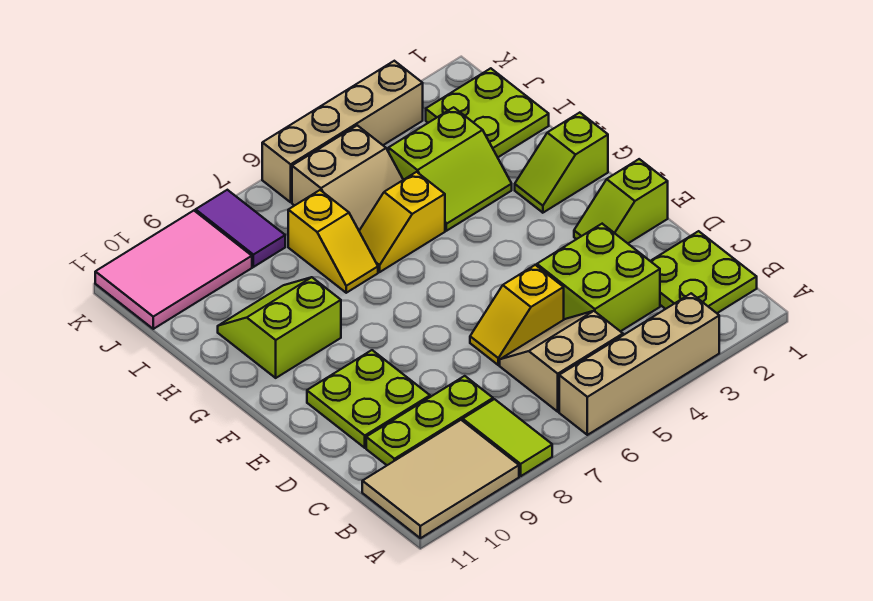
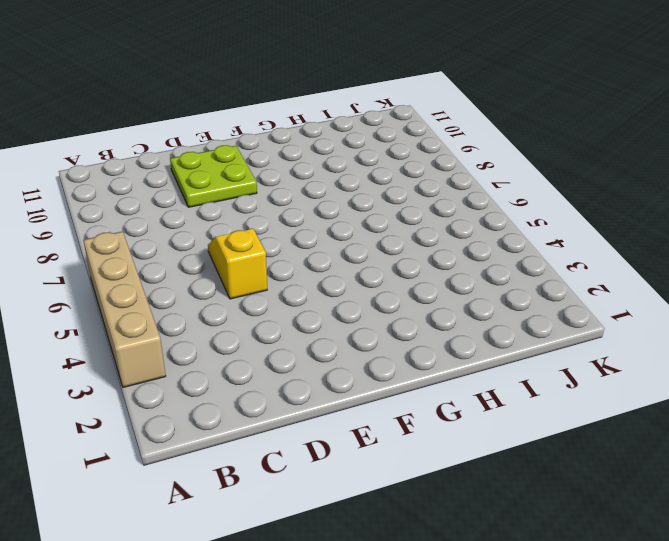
none -> lime 1x2 tile [463,399,552,476]
none -> tan 2x3 tile [362,420,519,538]
none -> lime 2x2 plate [651,231,757,313]

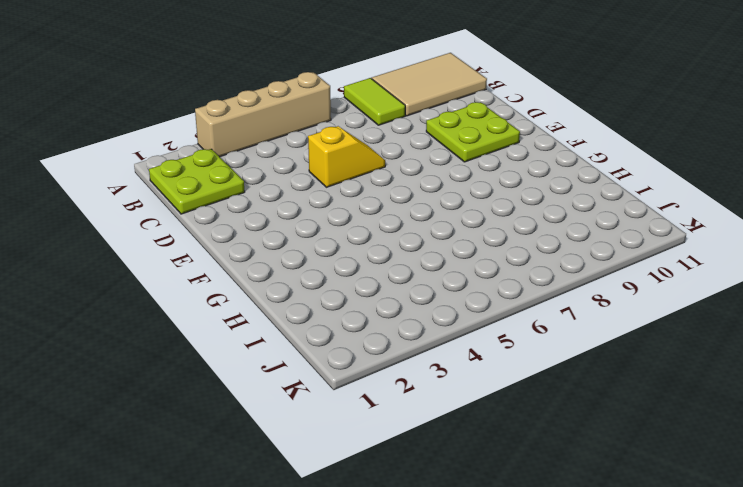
none -> tan 2x2 slope [500,311,623,412]
none -> lime 2x2 brick [537,224,660,331]
none -> lime 1x3 plate [366,376,493,465]

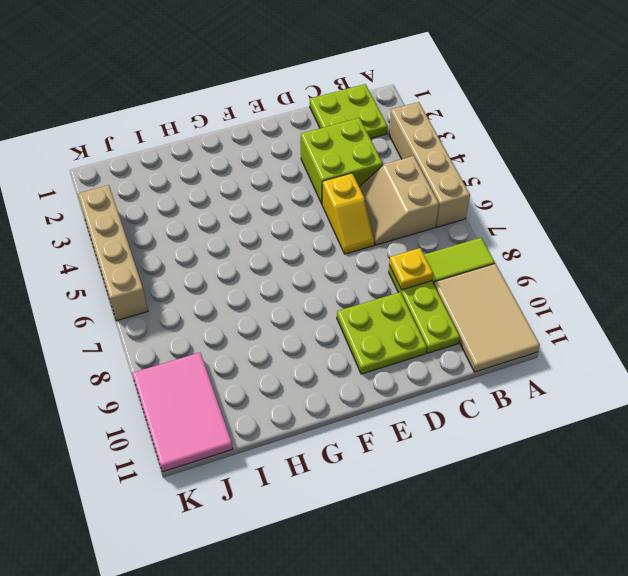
yellow 1x1 plate [389,248,433,290] -> none
none -> lime 1x2 slope [574,159,668,243]
none -> lime 1x2 slope [515,113,608,213]
none -> lime 2x2 slope [218,277,341,378]

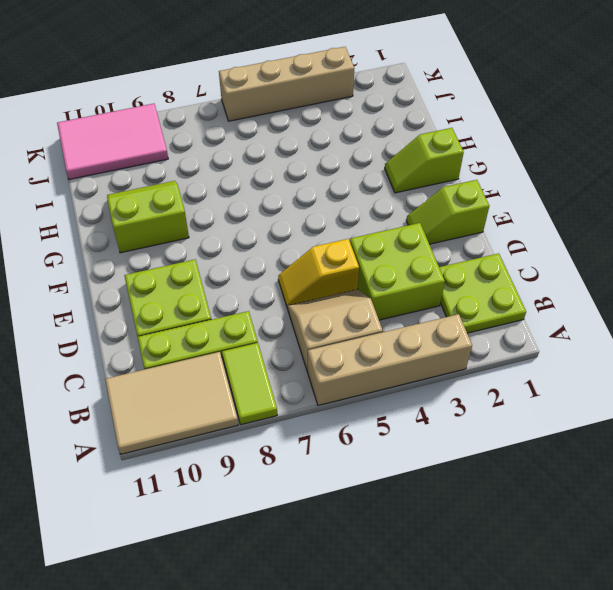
none -> lime 2x2 slope [389,107,512,231]
none -> yellow 1x2 slope [359,172,445,272]
none -> yellow 1x2 slope [288,190,378,293]

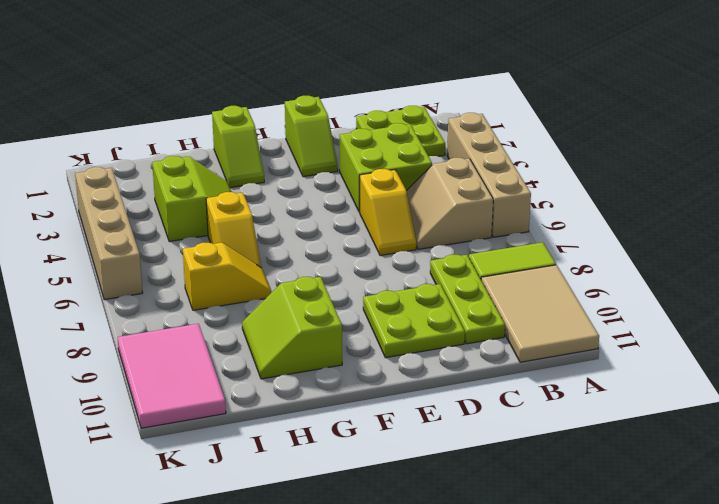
none -> lime 2x2 plate [426,68,549,157]
none -> tan 2x2 slope [292,125,403,230]
none -> purple 1x2 tile [196,190,285,267]

